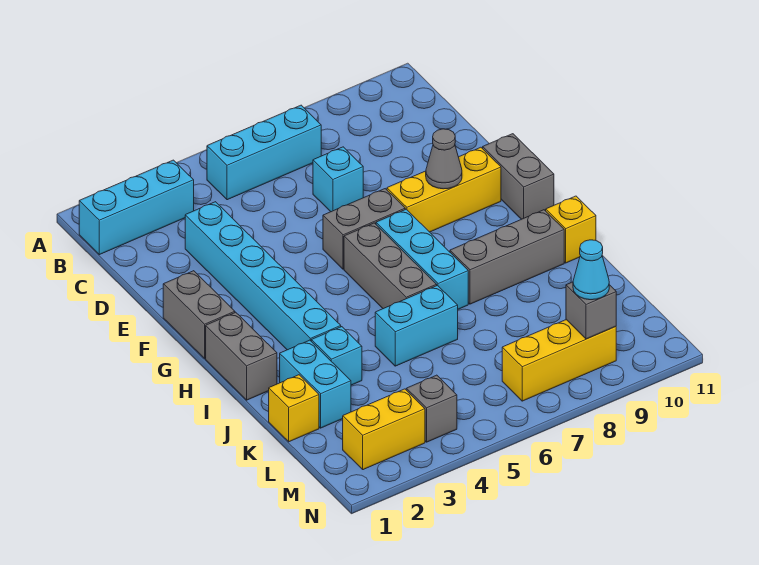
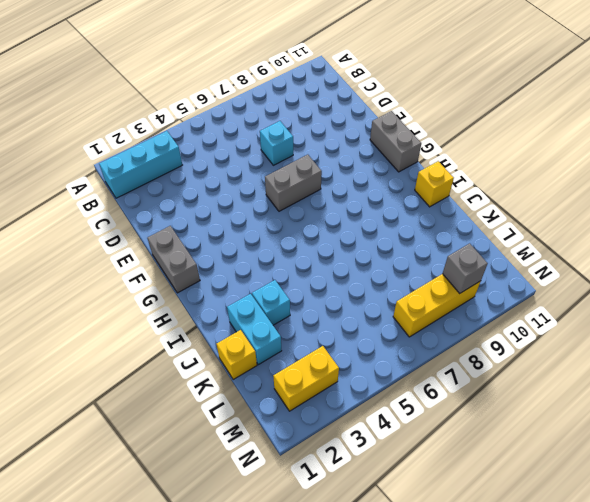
none -> cyan 1x3 brick [207,105,321,200]
none -> cyan 1x6 brick [185,202,341,350]
none -> yellow 1x3 brick [387,147,501,232]

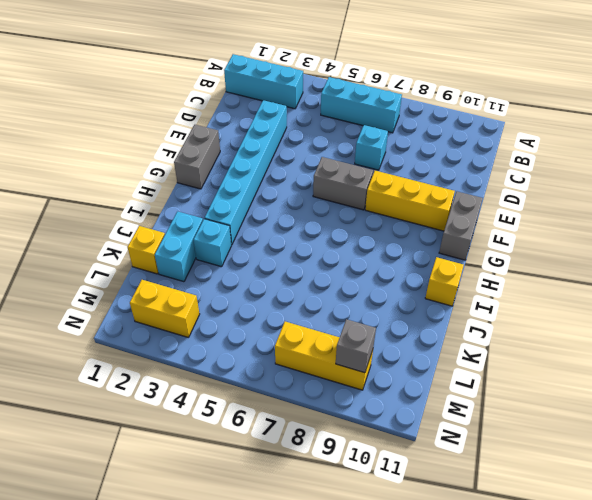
none -> grey 1x3 brick [344,223,437,309]
none -> cyan 1x3 brick [376,209,468,309]
none -> grey 1x2 brick [206,312,277,400]

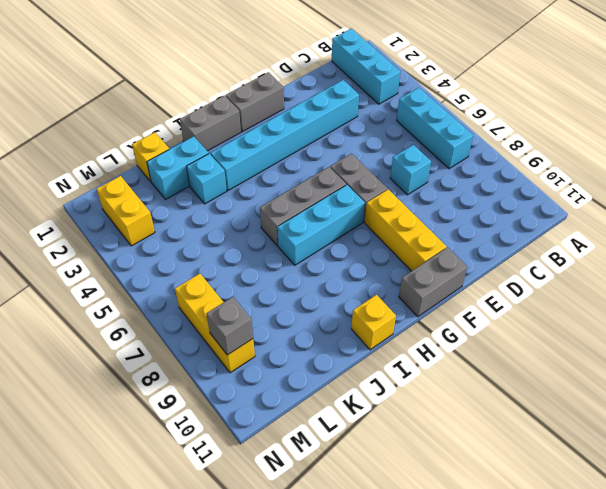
none -> grey 1x3 brick [450,210,564,304]
none -> cyan 1x2 brick [375,285,458,366]
none -> grey 1x1 brick [406,375,457,442]

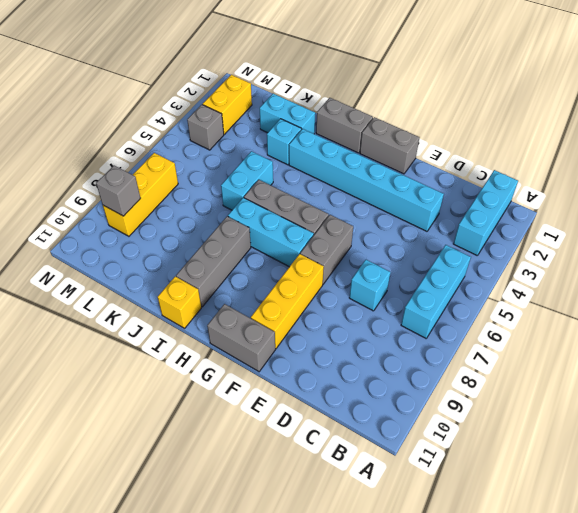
none -> yellow 1x1 brick [269,375,319,442]
none -> grey 1x1 cone [426,129,462,189]
none -> cyan 1x1 cone [573,240,609,300]

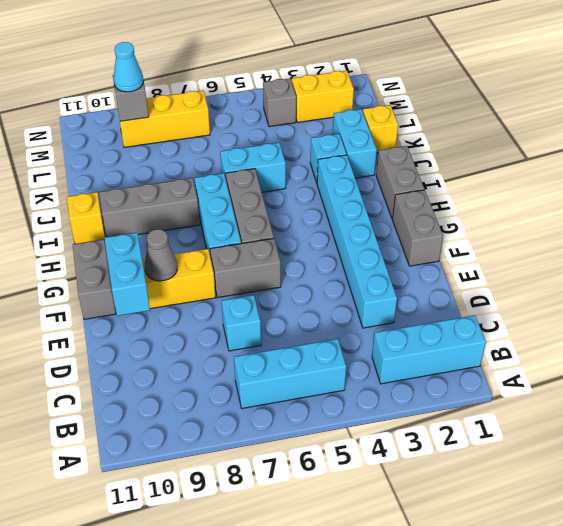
cyan 1x2 brick [105,233,150,316] -> none

